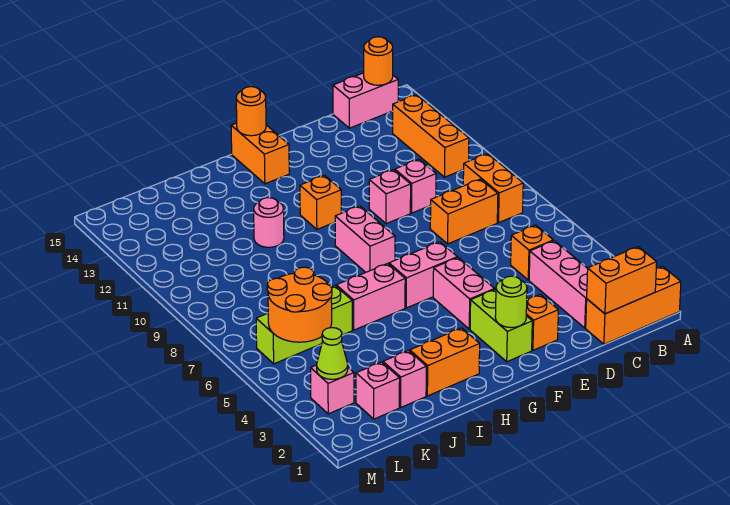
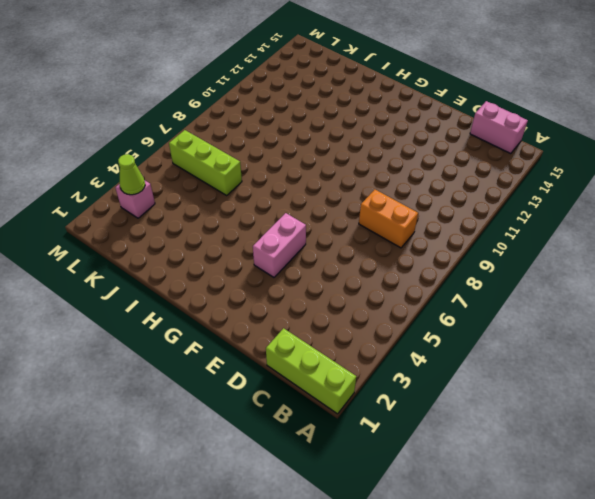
lime 1x3 brick [266,328,356,414] -> orange 1x3 brick [586,266,681,344]
none -> orange 1x2 brick [463,154,523,223]
none -> orange 1x3 brick [393,95,469,177]
none -> pink 1x3 brick [529,241,588,328]

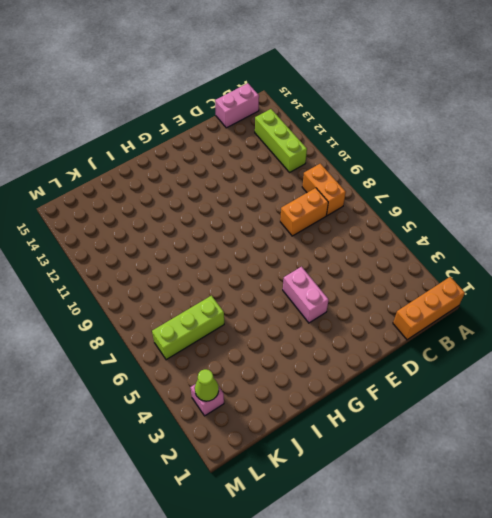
lime 1x3 brick [255,109,307,172] -> orange 1x3 brick [393,95,469,177]
none -> pink 1x3 brick [529,241,588,328]
none -> orange 1x1 brick [511,225,553,280]
none -> pink 1x1 brick [395,159,436,213]

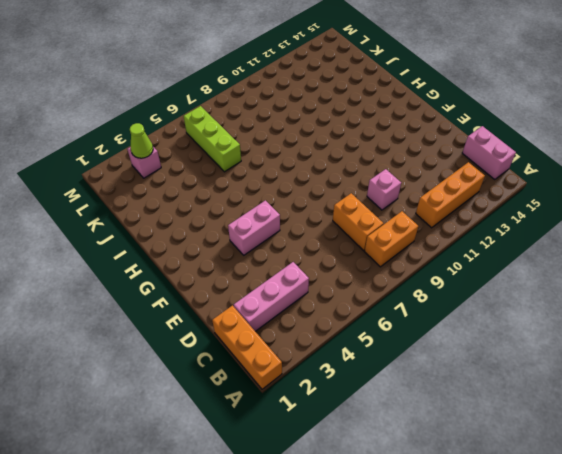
none -> orange 1x1 brick [511,225,553,280]
none -> orange 1x1 brick [526,294,558,350]
none -> pink 1x1 brick [369,170,411,224]

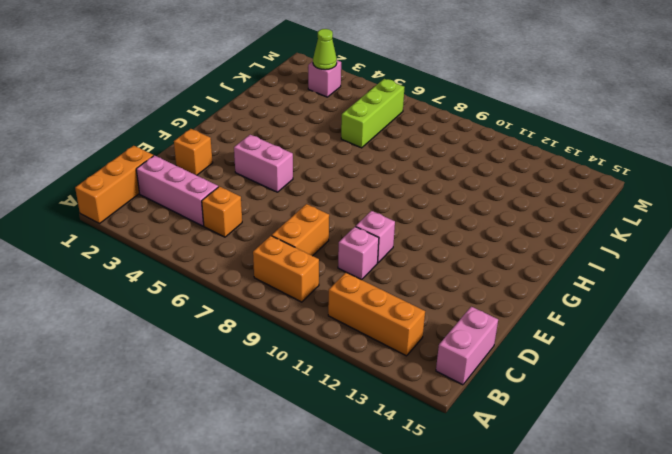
none -> lime 1x2 brick [470,289,532,362]
none -> pink 1x2 brick [389,242,457,308]
none -> pink 1x2 brick [335,206,395,272]

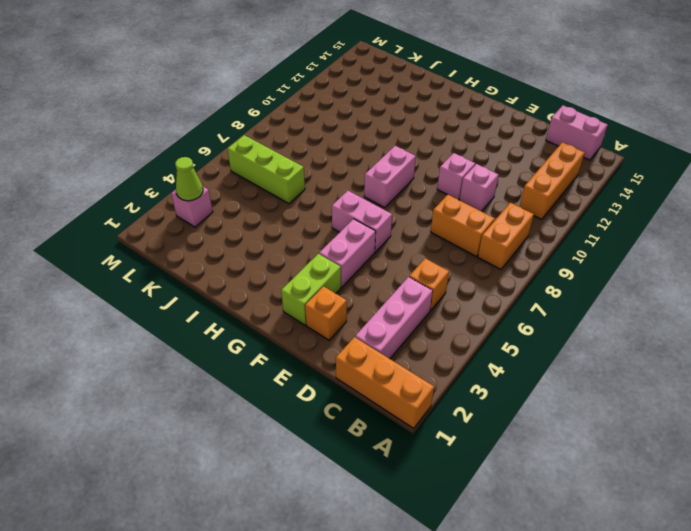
none -> orange 1x1 brick [300,175,341,229]
none -> orange 1x2 brick [231,123,289,184]
none -> orange 1x2 brick [410,328,480,396]

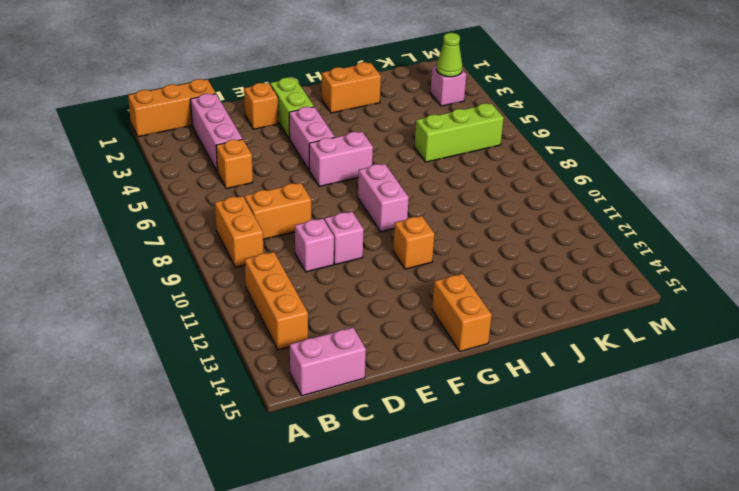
none -> pink 1x2 brick [336,264,405,330]
none -> pink 1x1 round brick [254,198,284,247]
none -> pink 1x1 brick [383,351,426,407]

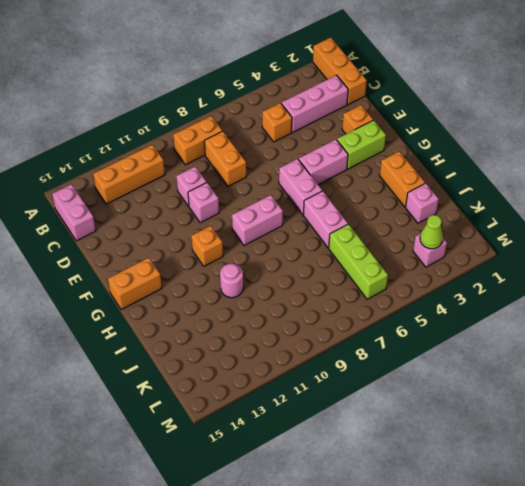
none -> pink 1x1 brick [356,362,400,419]
none -> orange 1x2 brick [587,247,657,314]
none -> orange 1x1 round brick [364,37,393,85]

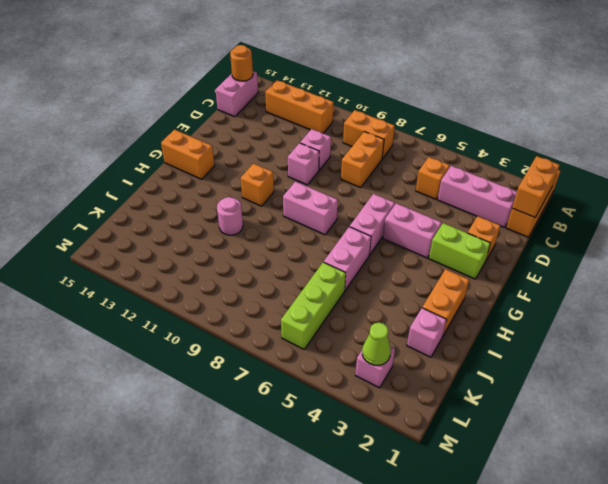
none -> pink 1x1 brick [356,362,400,419]
none -> lime 1x1 round brick [495,276,527,328]
none -> orange 1x1 round brick [236,87,266,136]

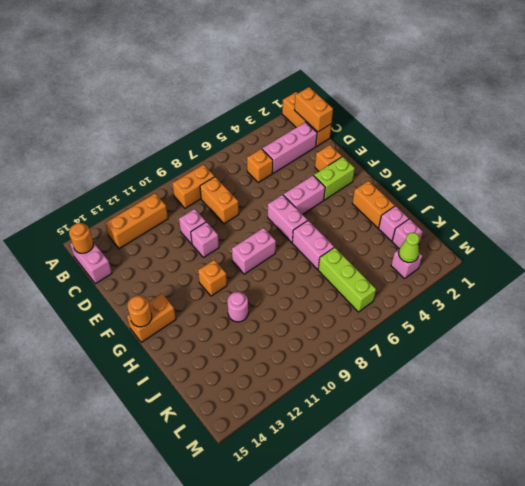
none -> lime 1x1 round brick [495,276,527,328]
none -> orange 2x2 round brick [267,267,332,342]

